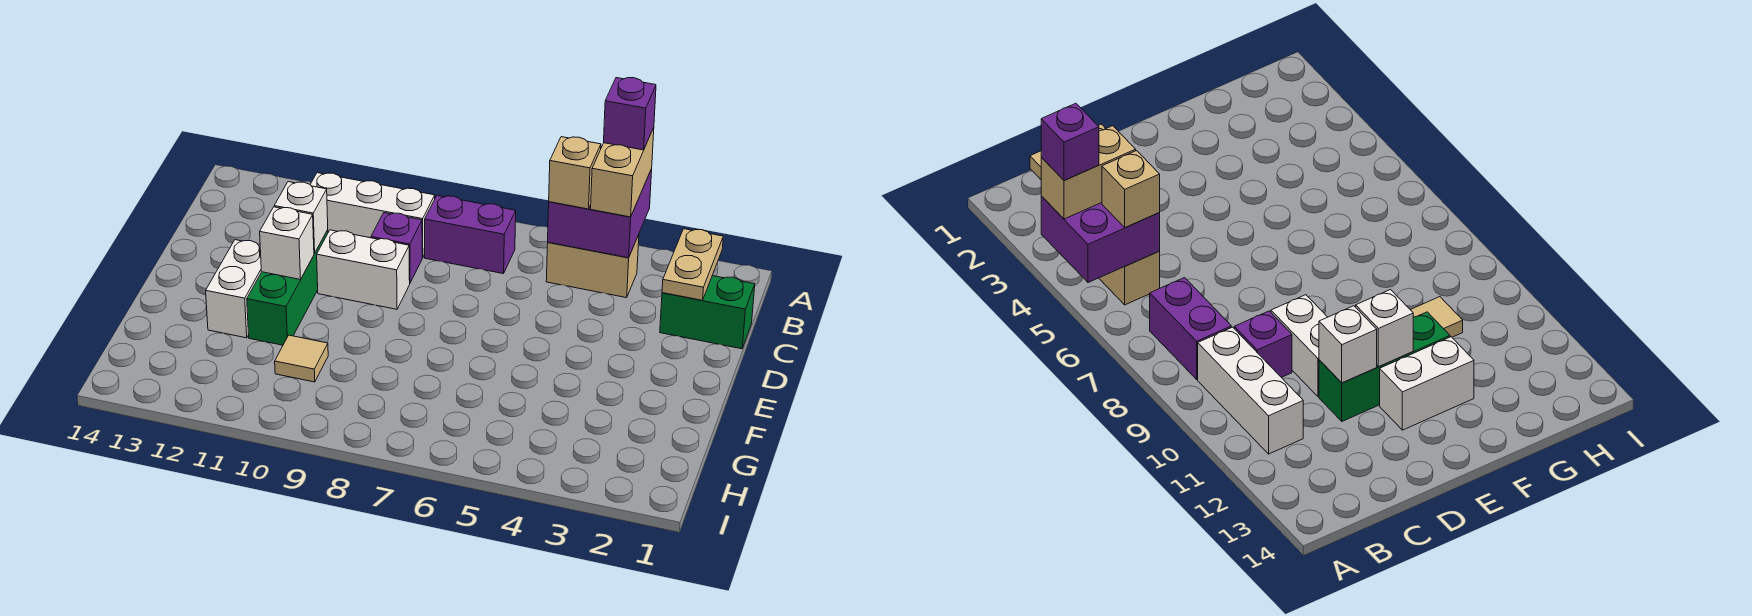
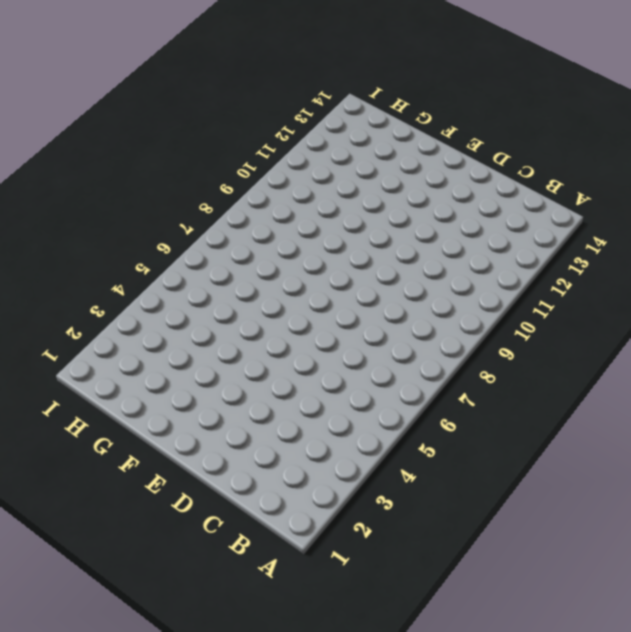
none -> tan 1x2 brick [546,235,639,298]
none -> purple 1x2 brick [425,195,516,274]
none -> white 1x3 brick [310,173,435,258]

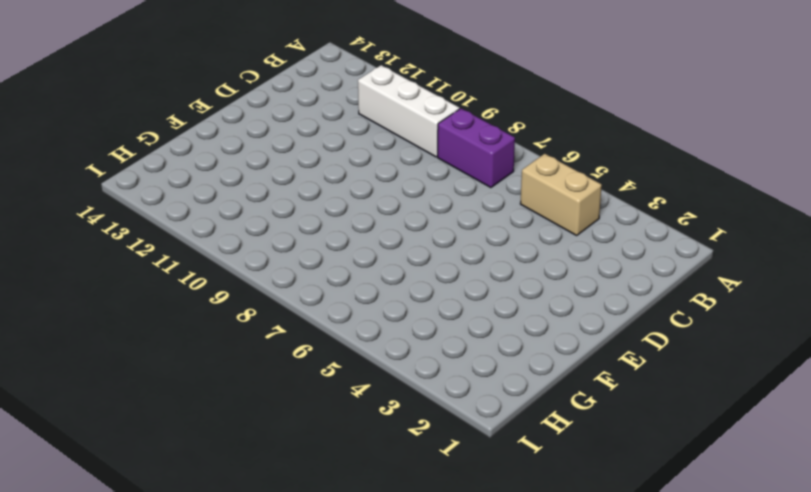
none -> green 1x2 brick [660,276,755,349]
none -> purple 1x1 brick [371,213,422,283]
none -> white 1x2 brick [317,230,410,309]

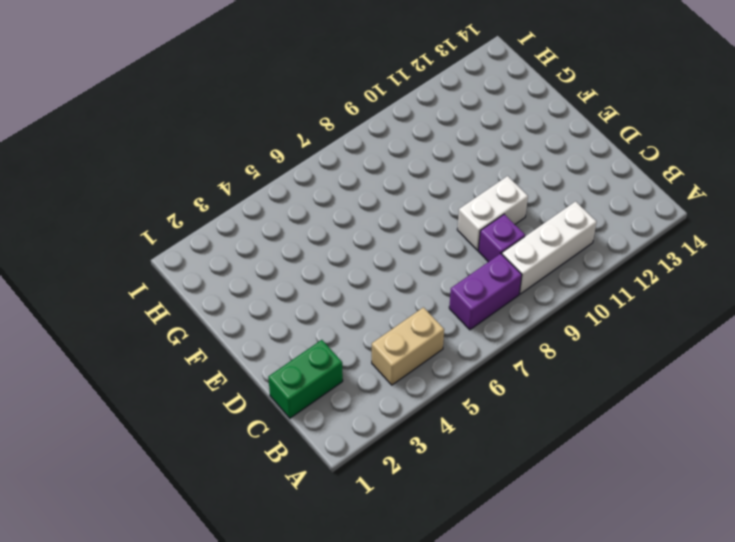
none -> green 1x3 brick [247,230,328,345]
none -> white 1x2 brick [206,240,261,338]
none -> tan 1x1 tile [275,335,328,382]

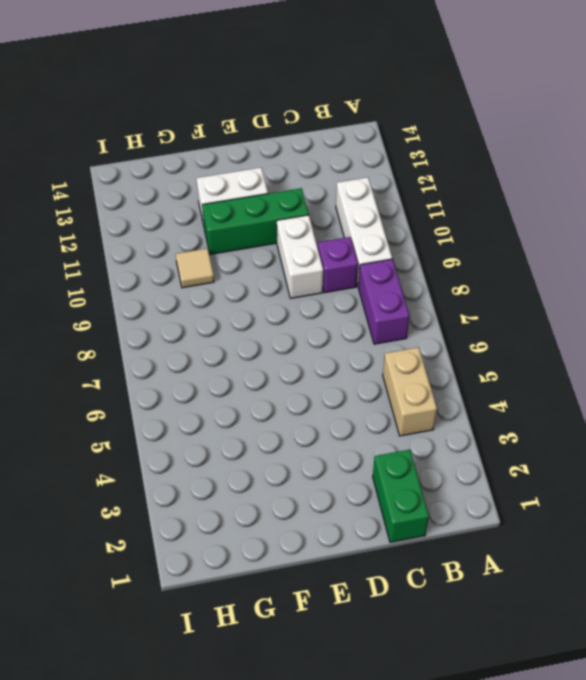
none -> purple 2x2 brick [548,169,652,258]
none -> tan 1x2 plate [662,229,723,300]
none -> white 1x1 brick [274,182,328,253]

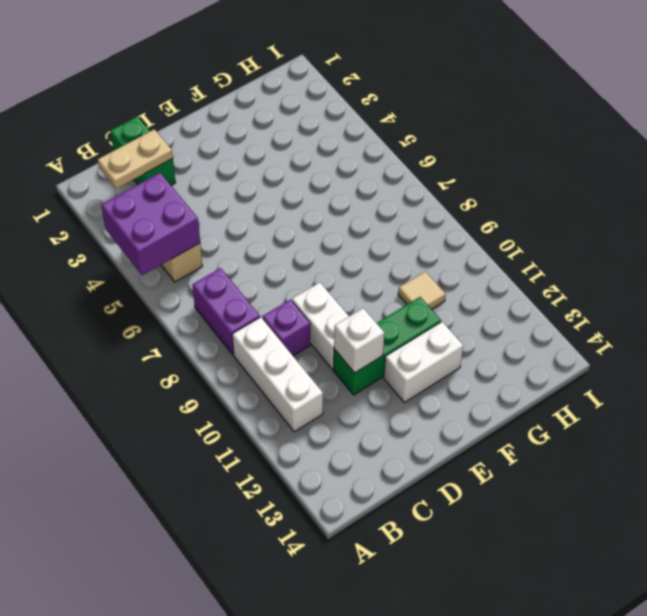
none -> white 1x1 brick [260,207,314,279]
none -> tan 1x2 brick [591,127,654,217]
none -> tan 1x1 brick [549,137,601,209]

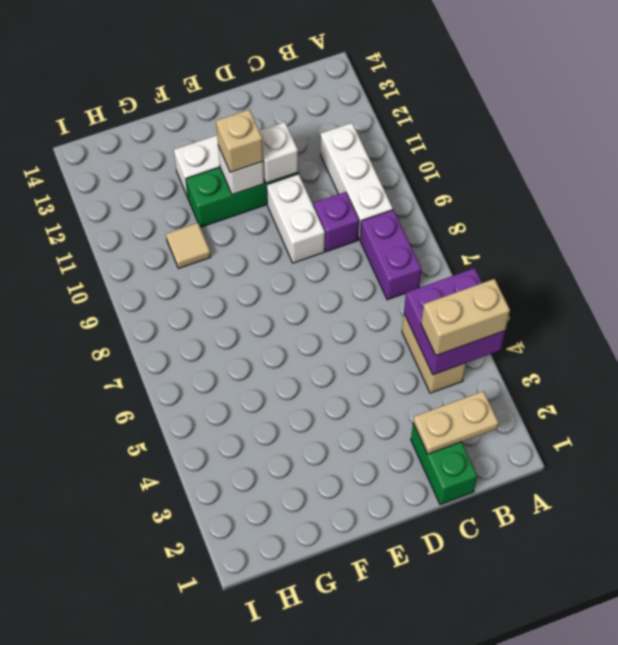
tan 1x1 brick [216,110,263,172] -> tan 1x1 brick moved to [549,137,601,209]
none -> purple 1x1 brick [604,78,656,150]

